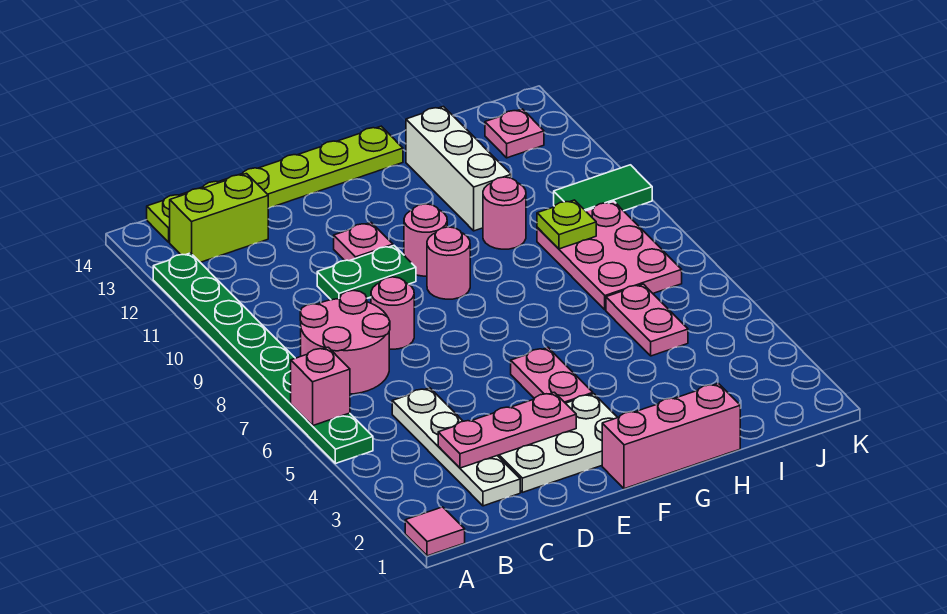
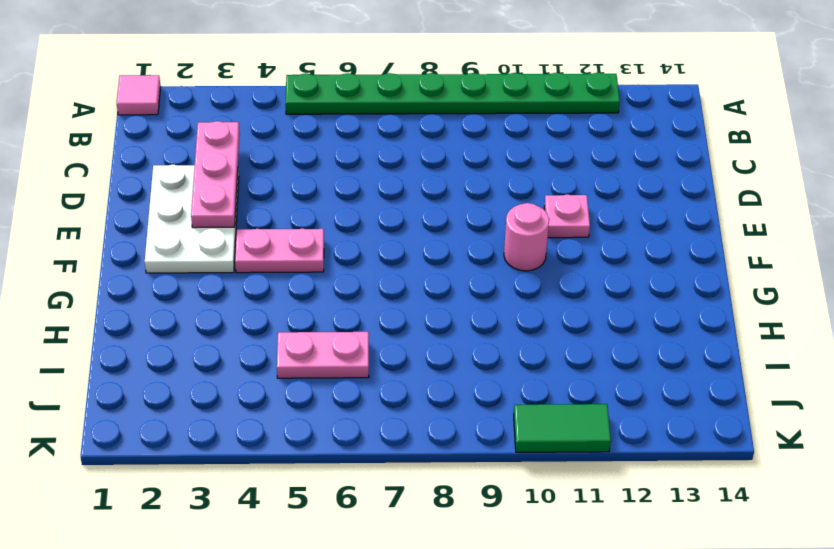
green 1x2 tile [514,404,611,452] -> green 1x2 tile turned to [554,165,652,211]
none -> pink 2x2 round brick [300,290,390,394]
none -> lime 1x2 brick [170,174,268,262]
none -> lime 1x6 plate [147,126,403,242]

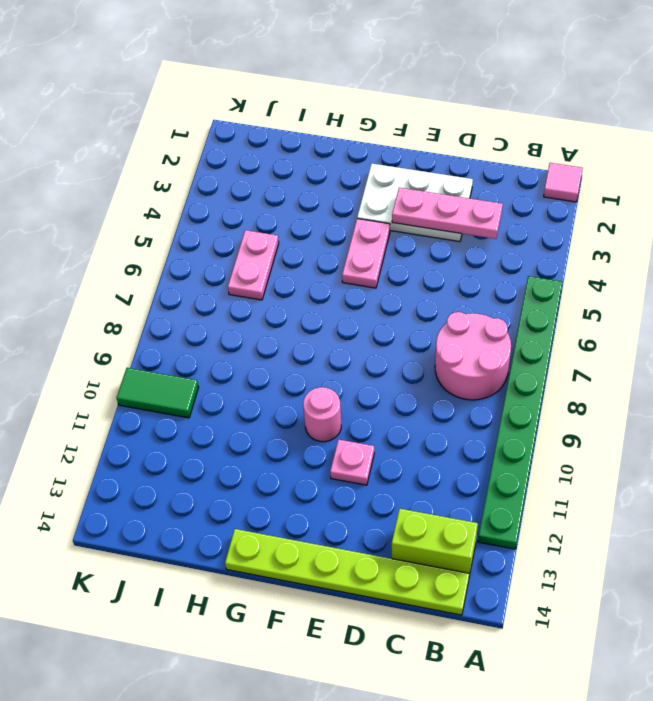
none -> white 1x4 plate [392,388,520,506]
none -> pink 1x1 round brick [371,277,414,349]
none -> green 1x2 plate [317,246,416,300]

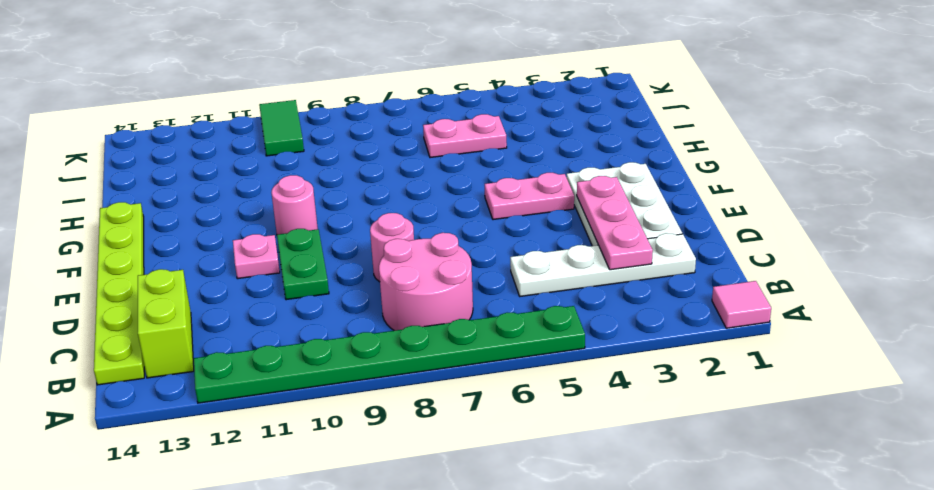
none -> pink 1x3 brick [602,383,740,489]
none -> pink 1x1 round brick [427,227,470,299]
none -> pink 1x1 round brick [483,177,526,249]

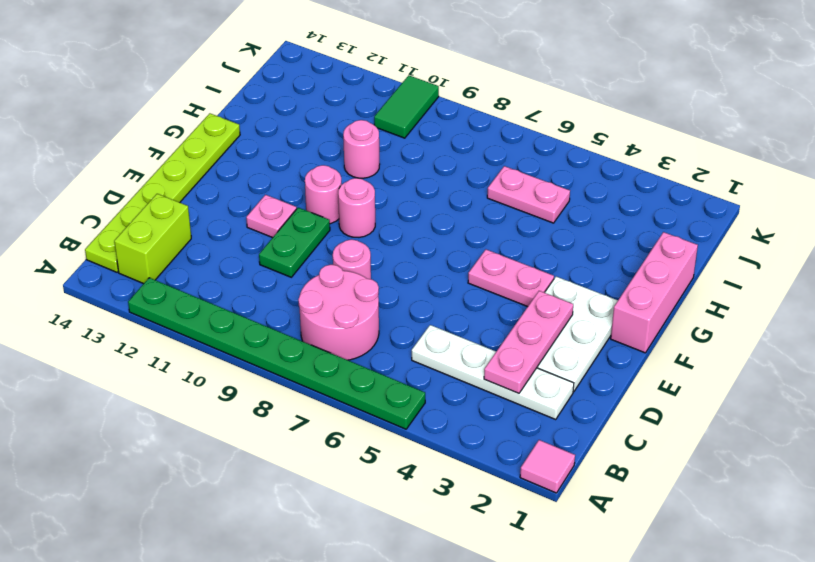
none -> white 1x3 brick [406,106,511,231]
none -> pink 2x3 plate [537,201,682,310]
none -> pink 1x1 plate [485,109,544,158]

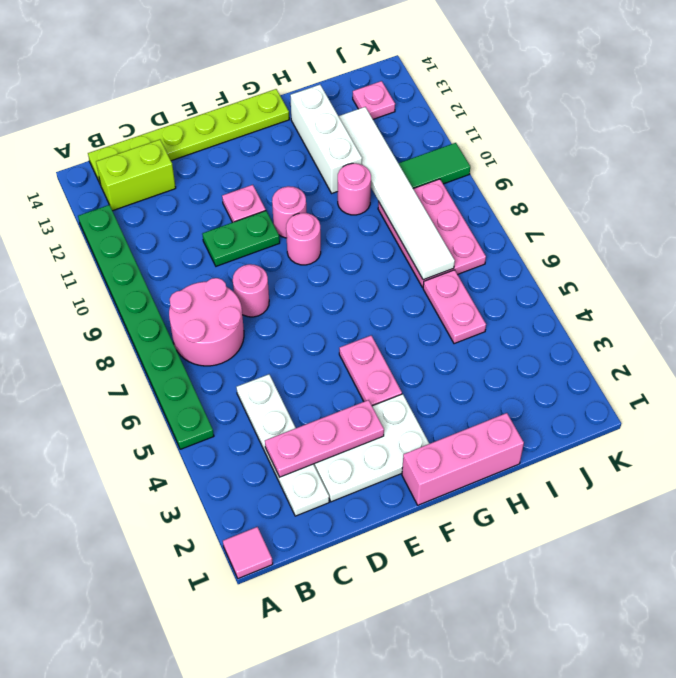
white 1x6 tile [339,107,455,280] -> lime 1x1 plate [537,200,596,249]
none -> pink 1x1 brick [291,347,350,425]

